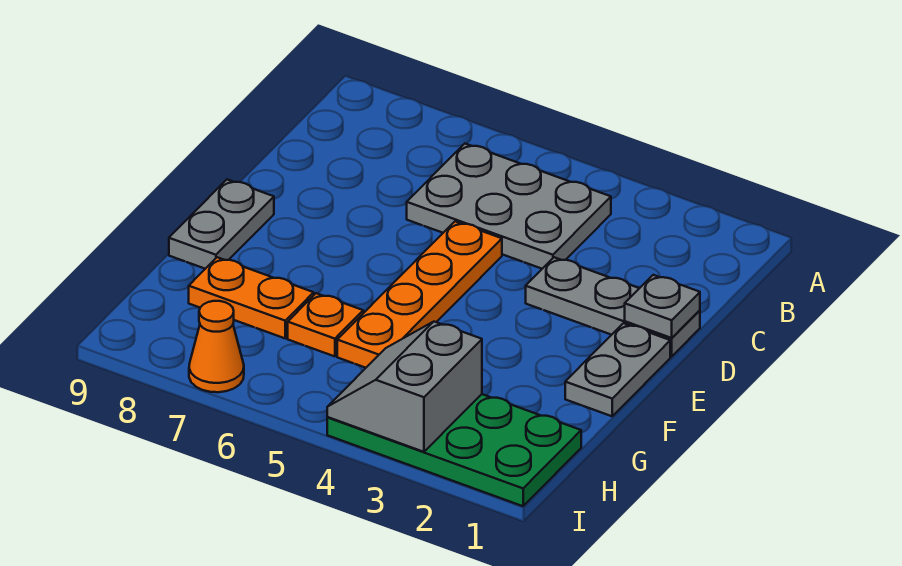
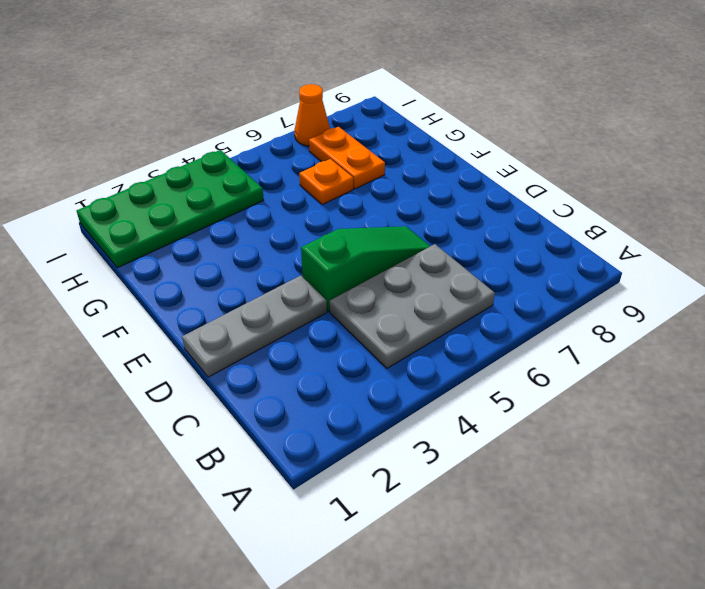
green 1x3 slope [301,226,430,311] -> orange 1x4 plate [337,221,502,368]
orange 1x2 plate [309,127,385,189] -> orange 1x2 plate turned to [189,257,314,338]
none -> grey 1x2 plate [565,323,670,416]
none -> grey 1x2 plate [169,180,274,269]

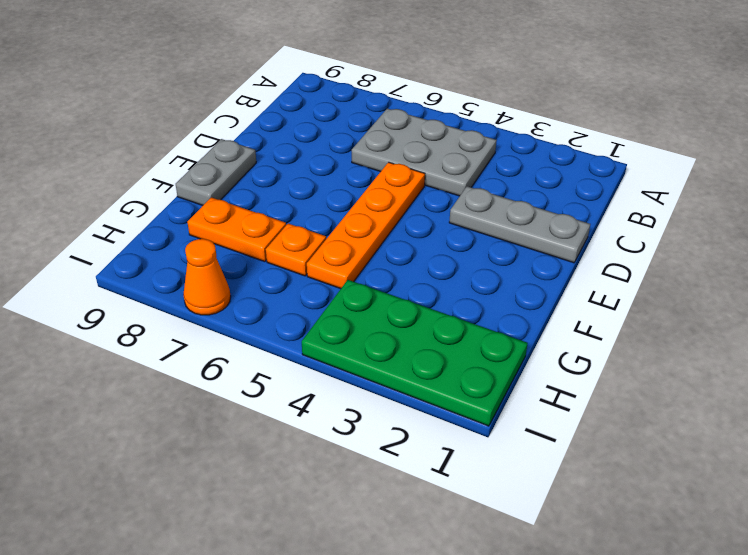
none -> grey 1x2 plate [565,323,670,416]
none -> grey 1x1 plate [625,275,700,338]

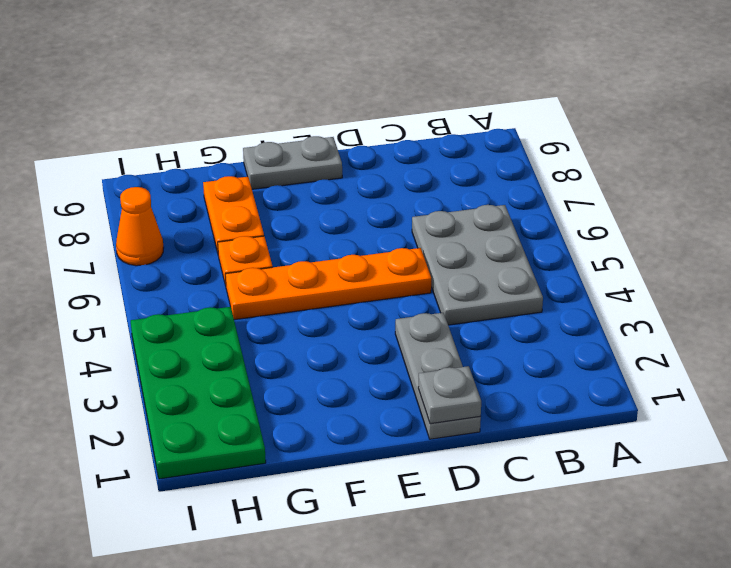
none -> grey 1x2 plate [565,323,670,416]
none -> grey 2x2 slope [327,322,482,452]

